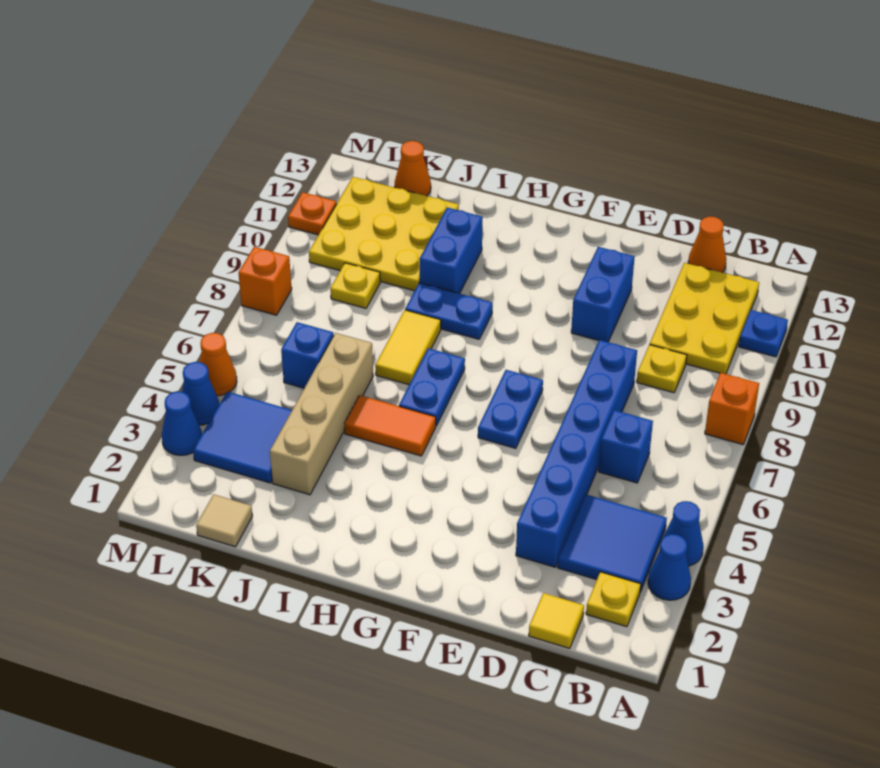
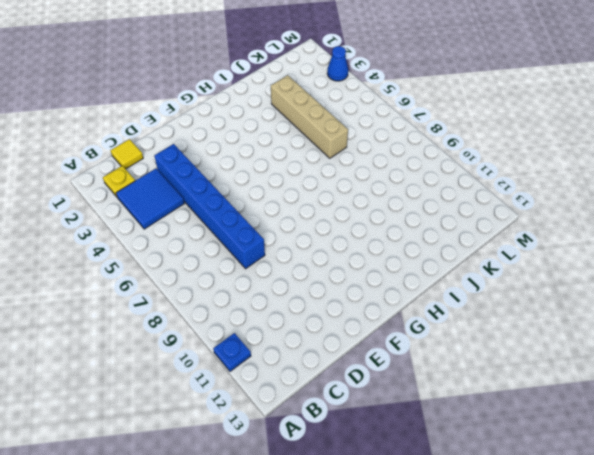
none -> blue 1x1 cone [648,534,691,600]
none -> blue 1x1 cone [662,501,703,566]
none -> orange 1x1 brick [705,373,759,444]
none -> yellow 2x3 plate [650,263,759,374]

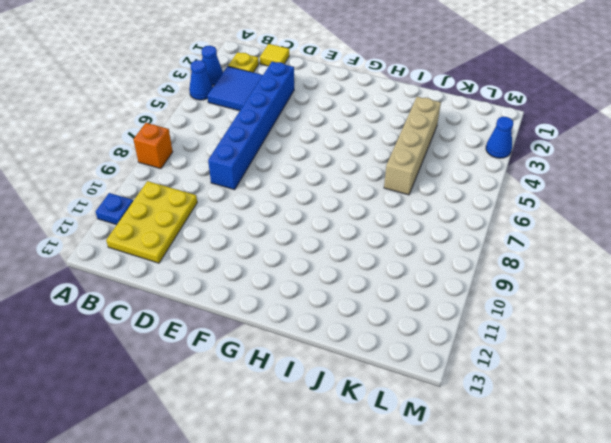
none -> blue 1x1 brick [599,410,653,483]
none -> yellow 1x1 plate [637,345,687,393]
none -> orange 1x1 cone [688,217,726,273]
none -> blue 1x2 brick [571,247,635,342]

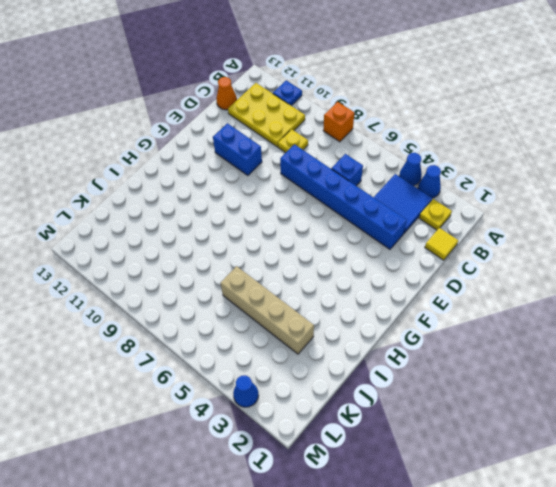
none -> blue 1x2 plate [478,370,543,448]
none -> orange 1x2 tile [344,395,436,456]
none -> blue 1x2 plate [399,348,465,426]
none -> blue 1x2 plate [405,283,493,339]

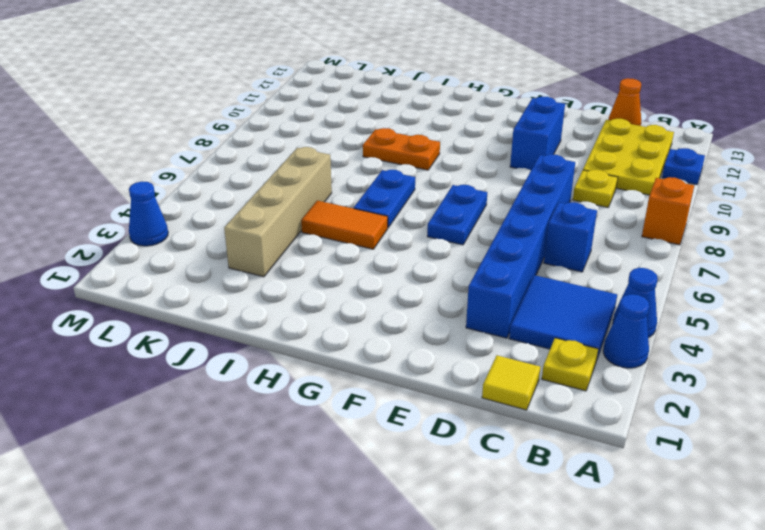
orange 1x2 plate [363,128,440,170] -> blue 1x2 plate [405,283,493,339]
none -> yellow 1x2 tile [375,310,441,385]
none -> blue 1x2 brick [420,208,483,293]
none -> yellow 3x3 plate [309,177,459,291]
none -> tan 1x1 tile [196,494,252,547]

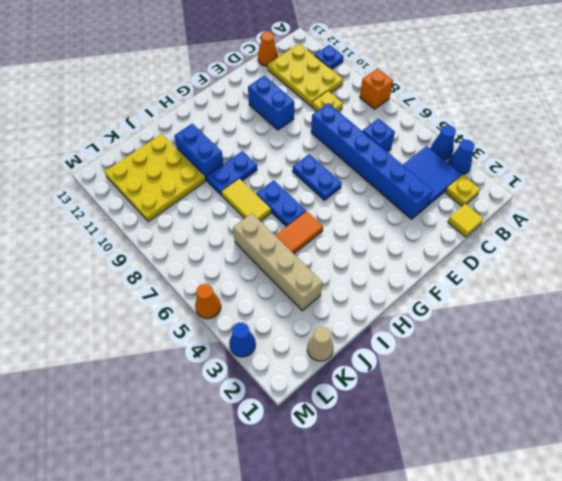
tan 1x1 cone [307,327,333,361] -> tan 1x1 tile [196,494,252,547]
none -> blue 2x2 tile [193,392,292,483]
none -> blue 1x1 brick [281,322,334,388]
none -> yellow 1x1 plate [330,263,380,308]
none -> orange 1x1 cone [395,141,431,196]

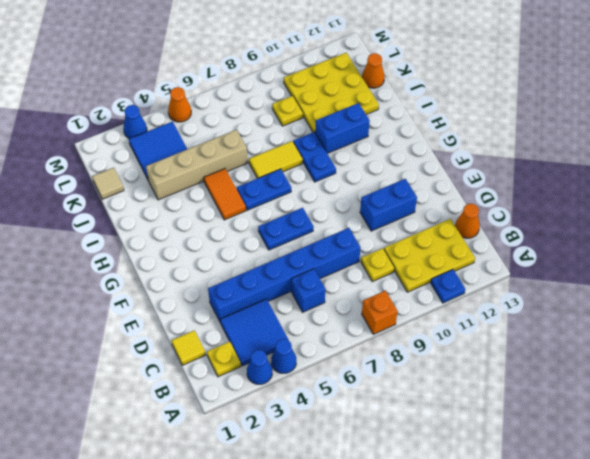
none -> blue 1x1 brick [281,322,334,388]
none -> blue 1x1 cone [182,362,219,425]
none -> orange 1x1 brick [238,247,292,315]
none -> orange 1x1 plate [288,192,337,235]

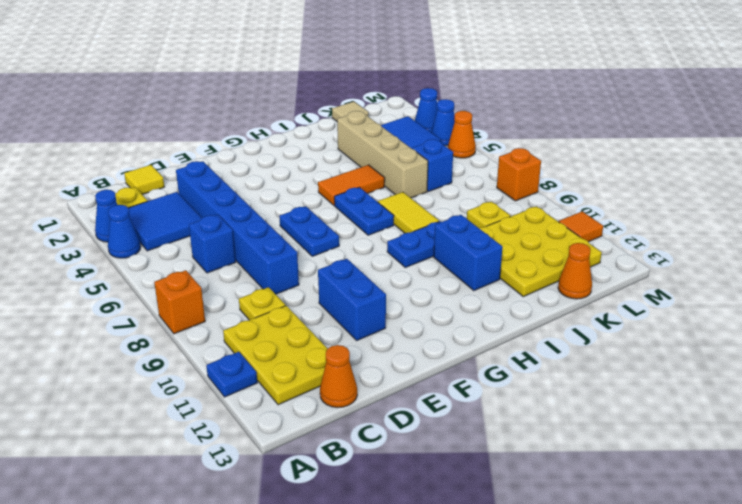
orange 1x1 tile [559,212,603,242] -> orange 1x1 plate [288,192,337,235]

